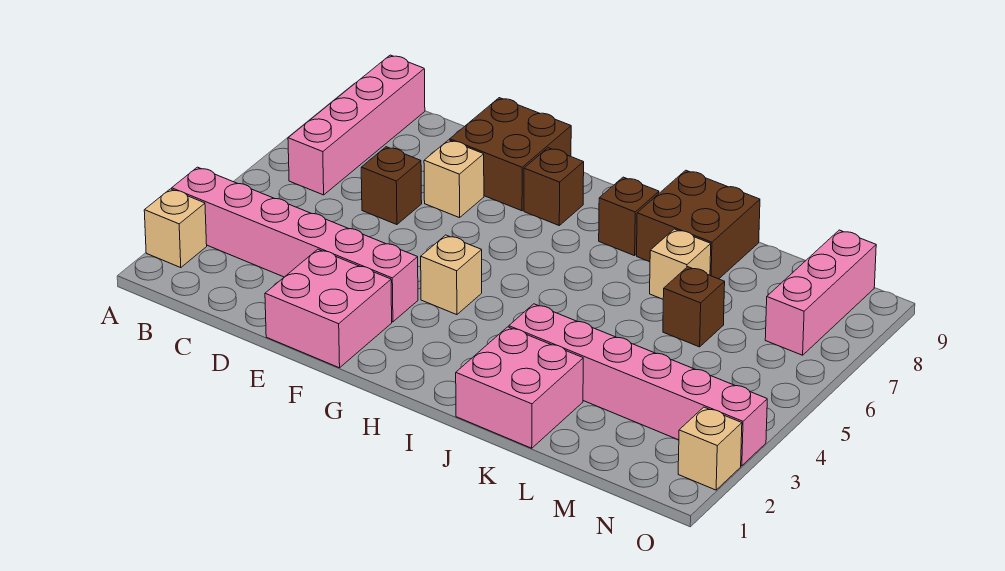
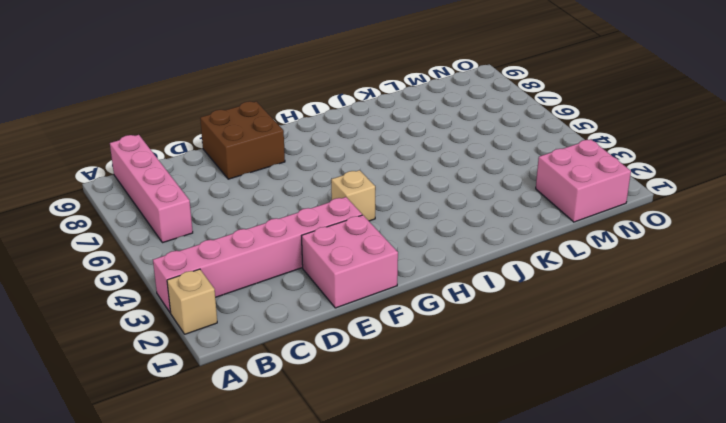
pink 2x2 brick [536,139,631,222] -> pink 2x2 brick moved to [456,327,583,448]
none -> brown 1x1 brick [361,147,422,225]
none -> tan 1x1 brick [424,140,484,218]
none -> brown 1x1 brick [524,148,584,225]

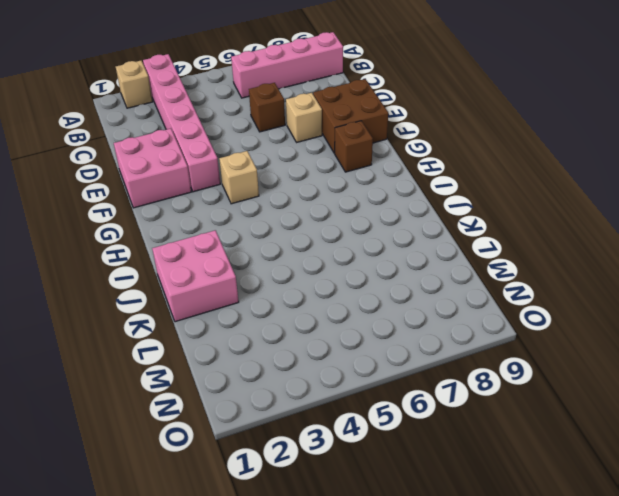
none -> brown 1x1 brick [599,177,659,256]
none -> pink 1x6 brick [509,304,767,466]
none -> brown 2x2 brick [637,170,760,279]

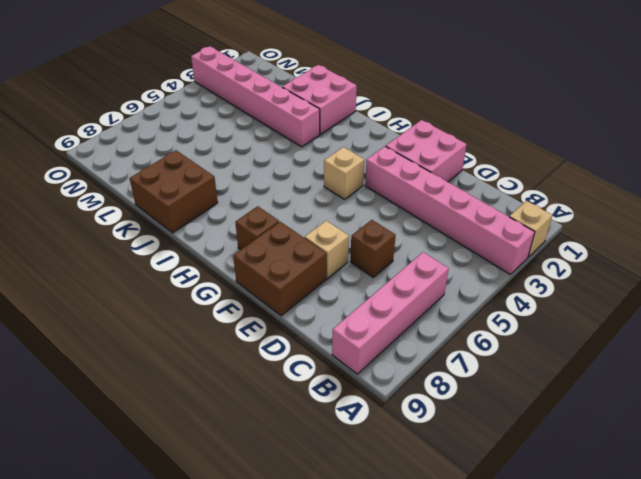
none -> brown 1x1 brick [599,177,659,256]
none -> tan 1x1 brick [650,229,711,299]
none -> brown 1x1 brick [663,267,725,347]

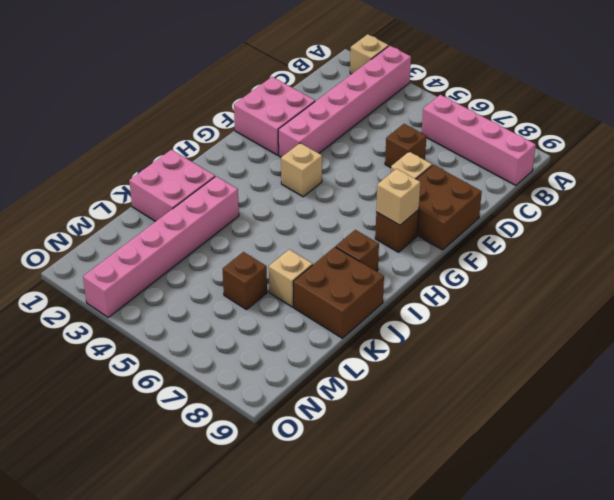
tan 1x1 brick [376,169,420,225] -> tan 1x1 brick moved to [678,407,742,490]
none -> pink 1x3 brick [765,230,876,355]

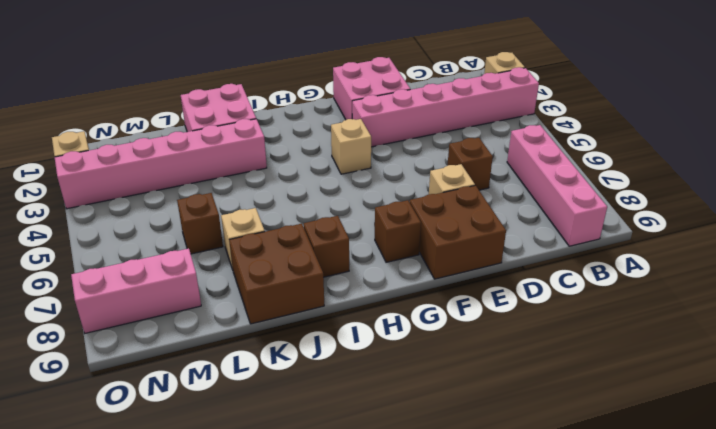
pink 1x3 brick [71,248,201,333] -> pink 1x3 brick turned to [765,230,876,355]

